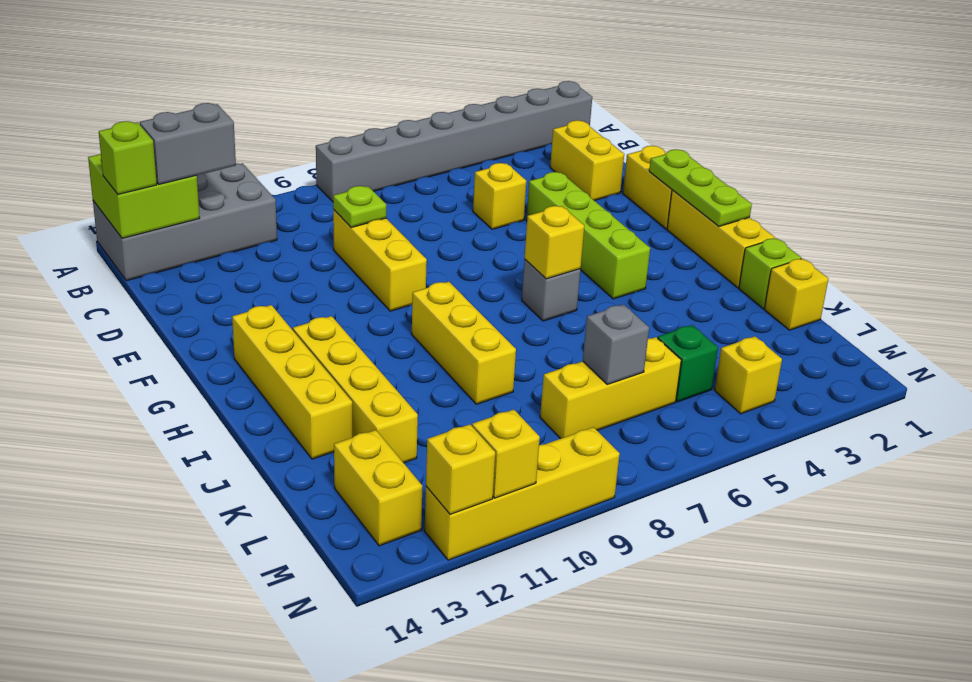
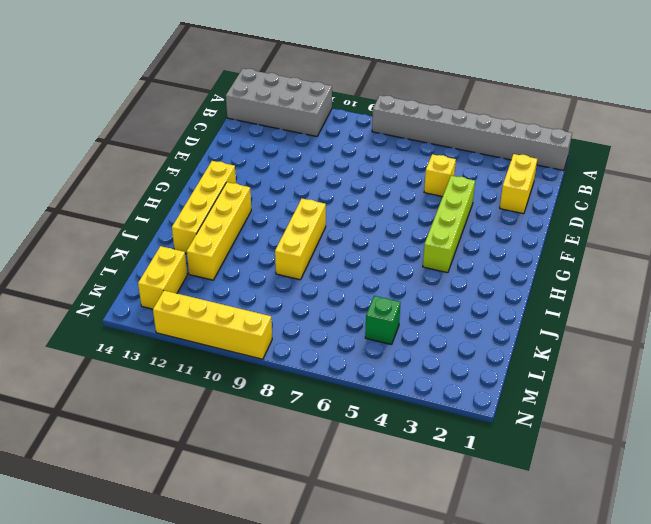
none -> yellow 1x3 brick [333,210,427,311]
none -> yellow 1x2 brick [623,146,672,229]
none -> yellow 1x3 brick [667,190,775,288]

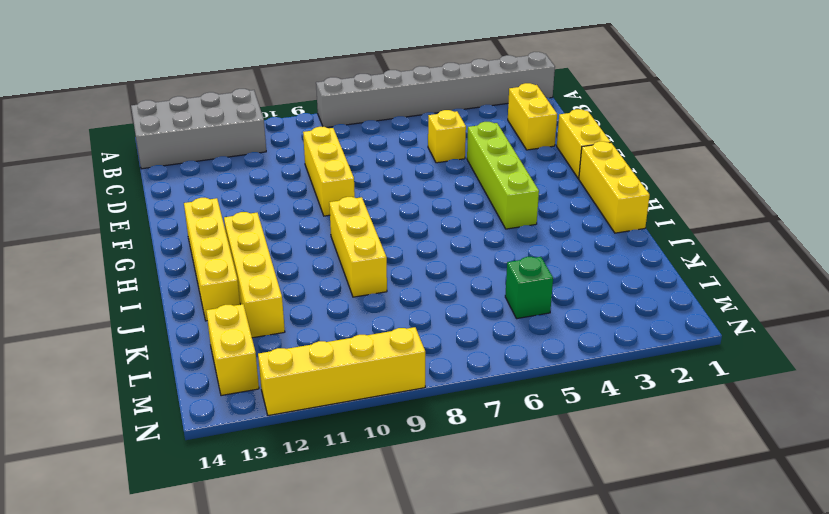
none -> grey 1x1 brick [522,259,580,321]
none -> lime 1x1 brick [739,238,801,309]
none -> yellow 1x1 brick [764,259,828,330]

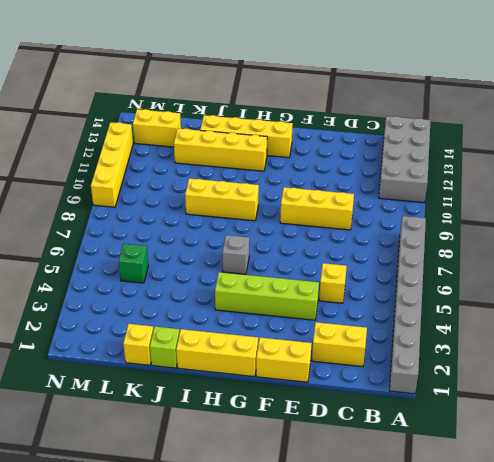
none -> yellow 1x3 brick [540,337,681,439]
none -> yellow 1x1 brick [715,336,782,414]
none -> lime 2x2 brick [88,154,200,238]

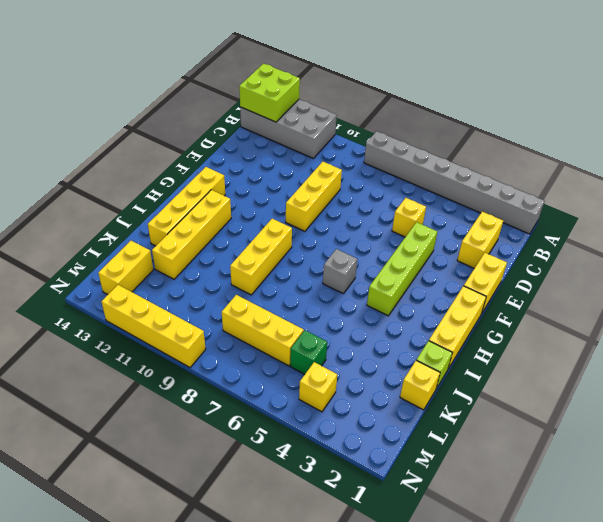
none -> lime 1x1 plate [333,186,386,227]
none -> lime 1x3 plate [649,149,752,226]
none -> yellow 1x1 brick [525,206,584,279]

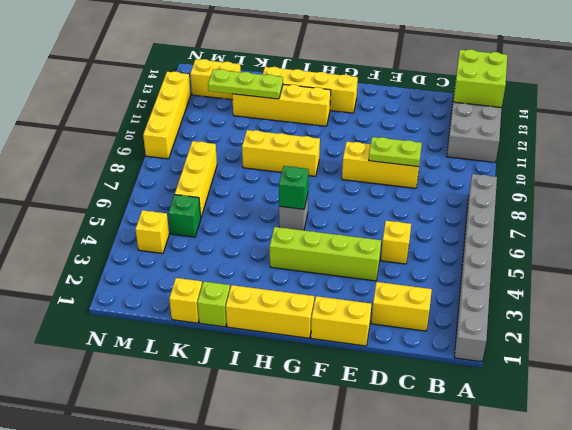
lime 1x2 plate [369,137,422,167] -> lime 1x1 plate [333,186,386,227]
green 1x1 brick [279,166,309,209] -> yellow 1x1 brick [525,206,584,279]
lime 1x3 plate [208,69,283,99] -> lime 1x3 plate moved to [649,149,752,226]
none -> grey 1x1 brick [583,304,649,384]
none -> yellow 1x1 brick [472,410,540,498]
none -> yellow 1x1 brick [426,424,495,514]

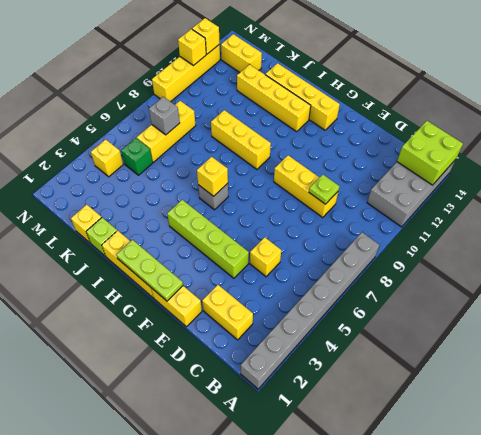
none -> grey 1x2 brick [140,103,236,184]
none -> lime 1x1 brick [99,121,157,194]

